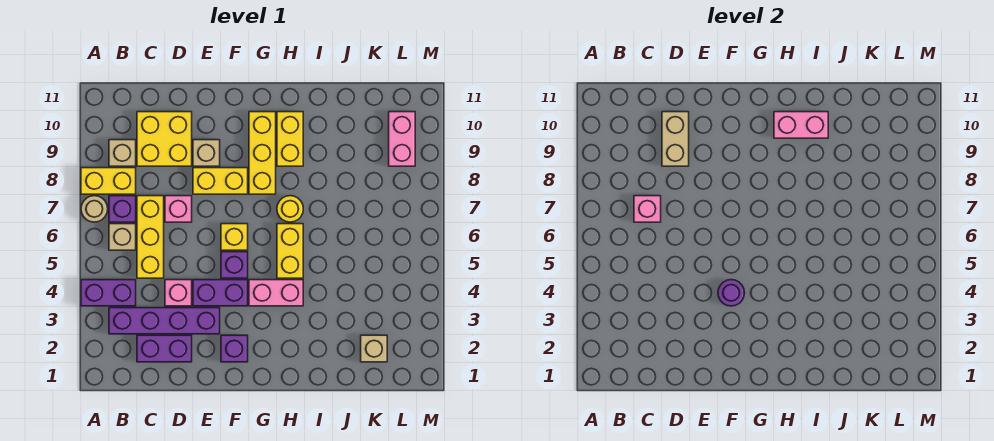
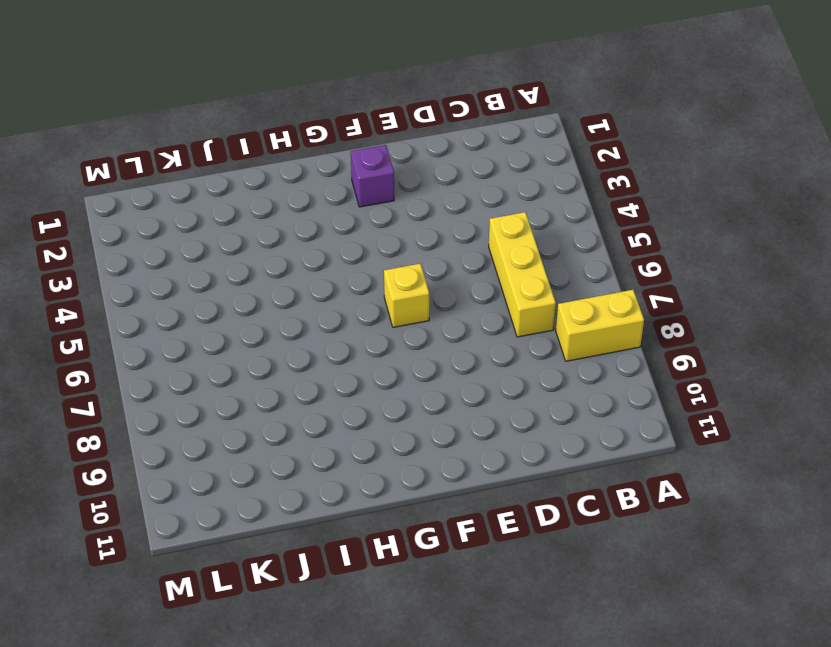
none -> purple 1x2 brick [81,280,136,306]
none -> tan 1x1 round brick [81,196,108,222]
none -> purple 1x4 brick [109,308,220,334]

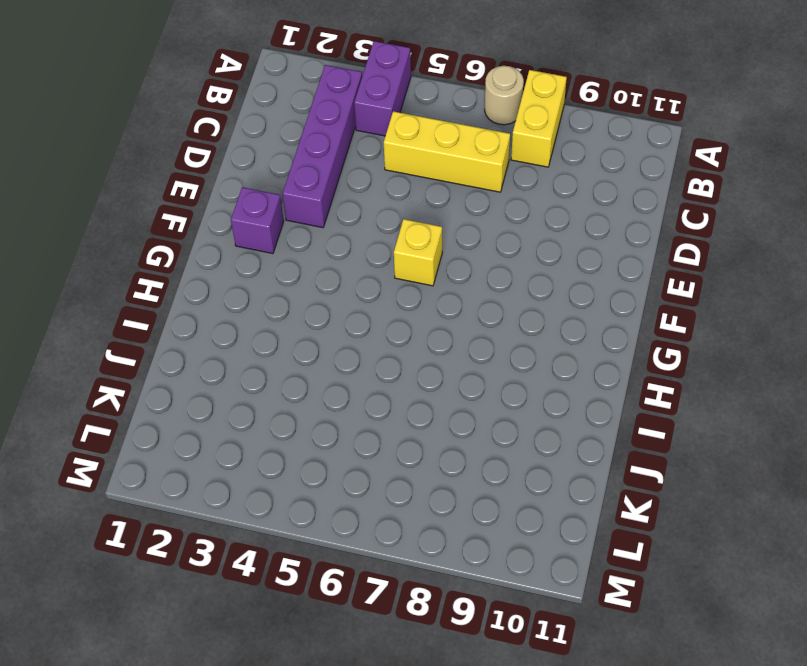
none -> tan 1x1 brick [109,224,136,250]
none -> purple 1x1 brick [109,196,136,222]
none -> tan 1x1 brick [109,140,136,166]

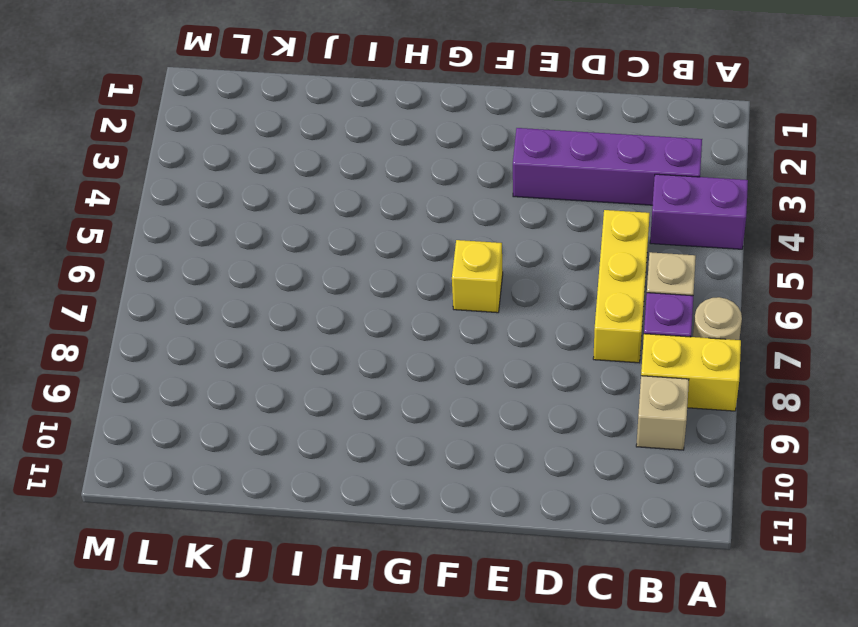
none -> purple 1x2 brick [137,335,192,362]
none -> yellow 2x2 brick [137,112,192,166]
none -> pink 1x1 brick [165,280,192,306]

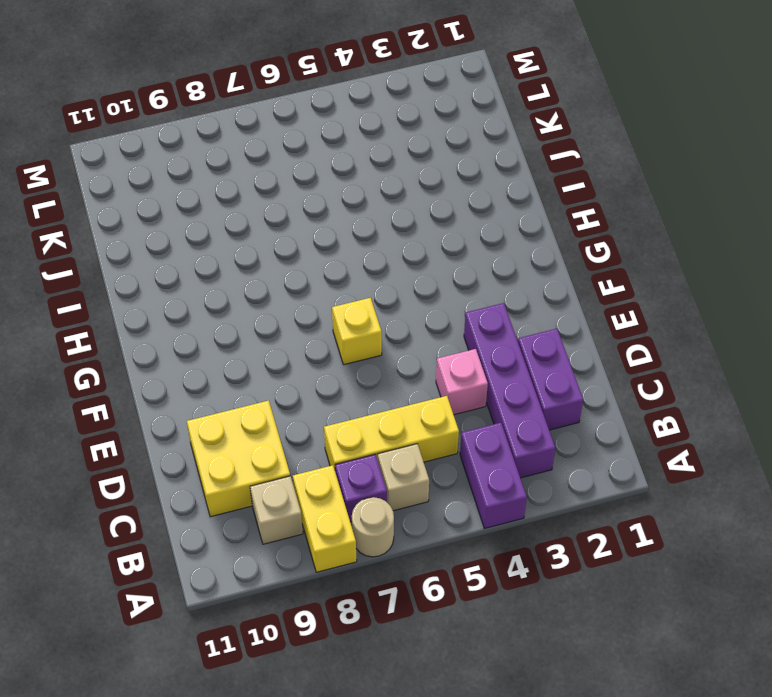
none -> pink 1x1 brick [165,196,192,222]
none -> purple 1x2 brick [193,280,248,306]
none -> yellow 1x2 brick [193,168,248,194]

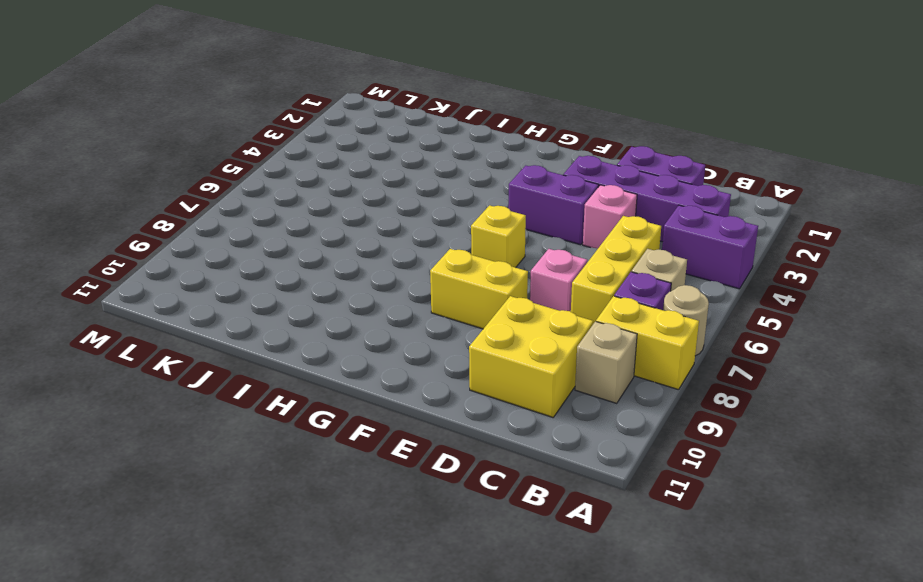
none -> tan 1x1 brick [193,140,220,166]
none -> purple 1x1 brick [221,335,248,362]
none -> purple 1x1 brick [221,252,248,278]

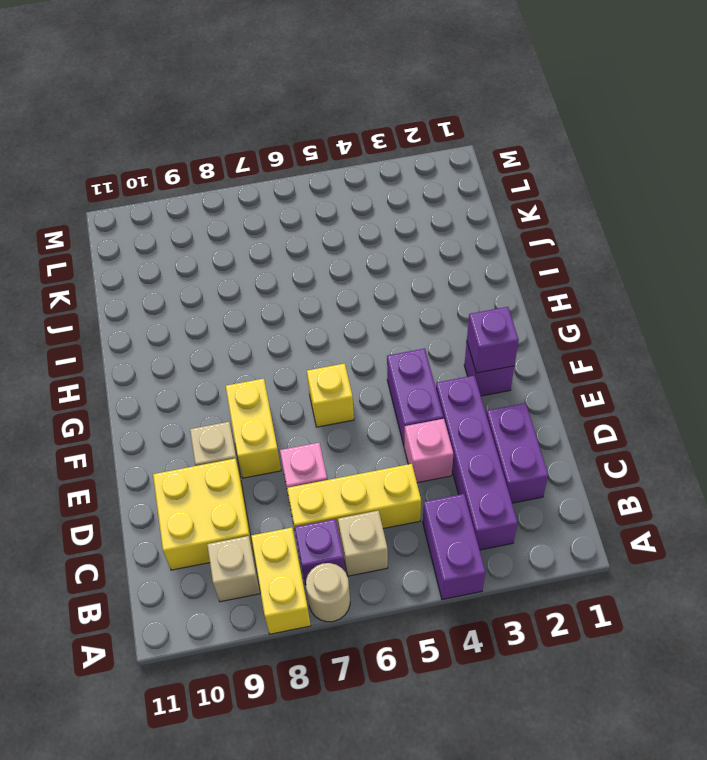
purple 1x1 brick [467,307,519,373] -> purple 1x1 brick moved to [221,252,248,278]
none -> pink 1x2 brick [249,280,303,306]
none -> yellow 1x3 brick [249,112,276,194]
none -> yellow 1x2 brick [277,224,303,278]

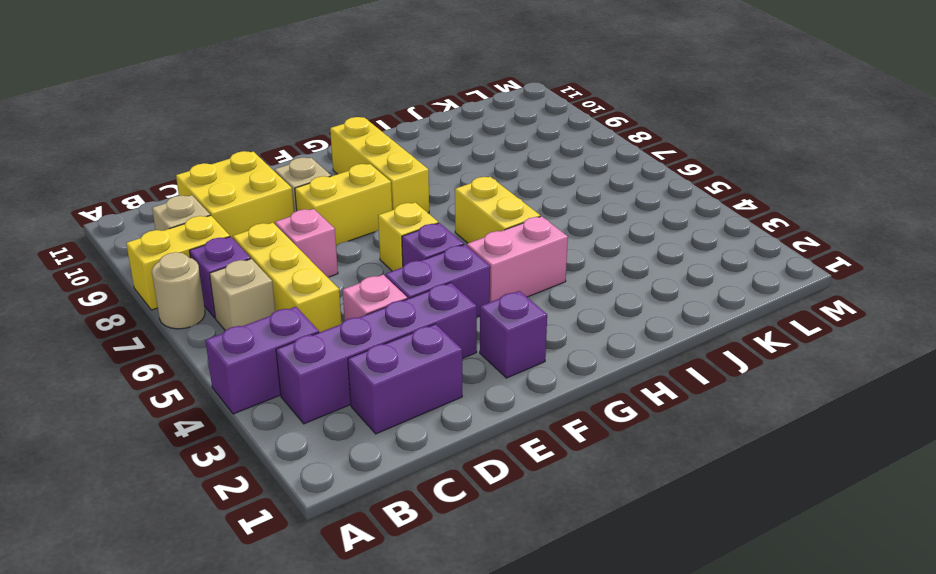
none -> yellow 1x1 round brick [277,196,303,222]
none -> yellow 1x2 brick [277,112,303,166]
none -> tan 1x1 brick [361,335,387,362]

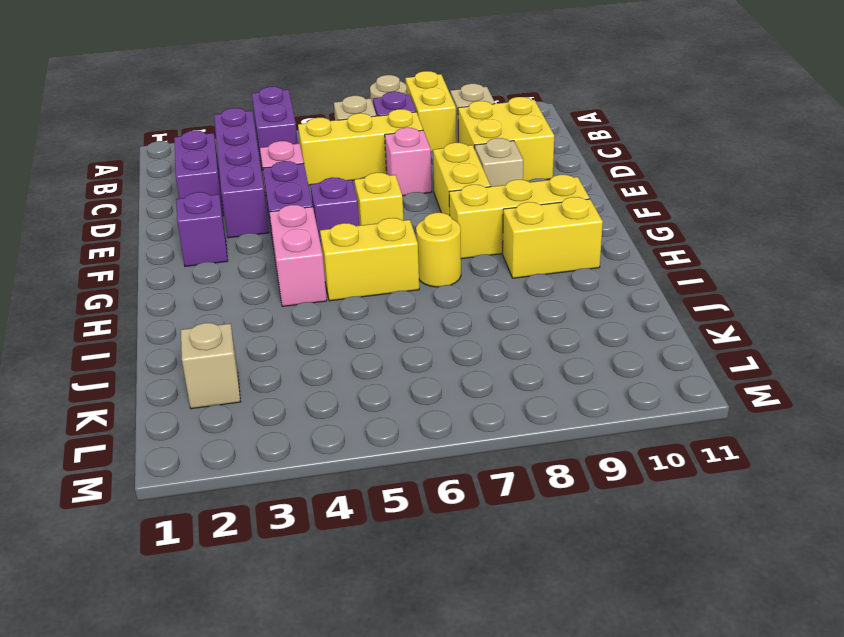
none -> pink 1x2 brick [389,112,415,166]
none -> pink 1x1 brick [634,196,661,222]
none -> tan 1x2 brick [662,112,689,166]

